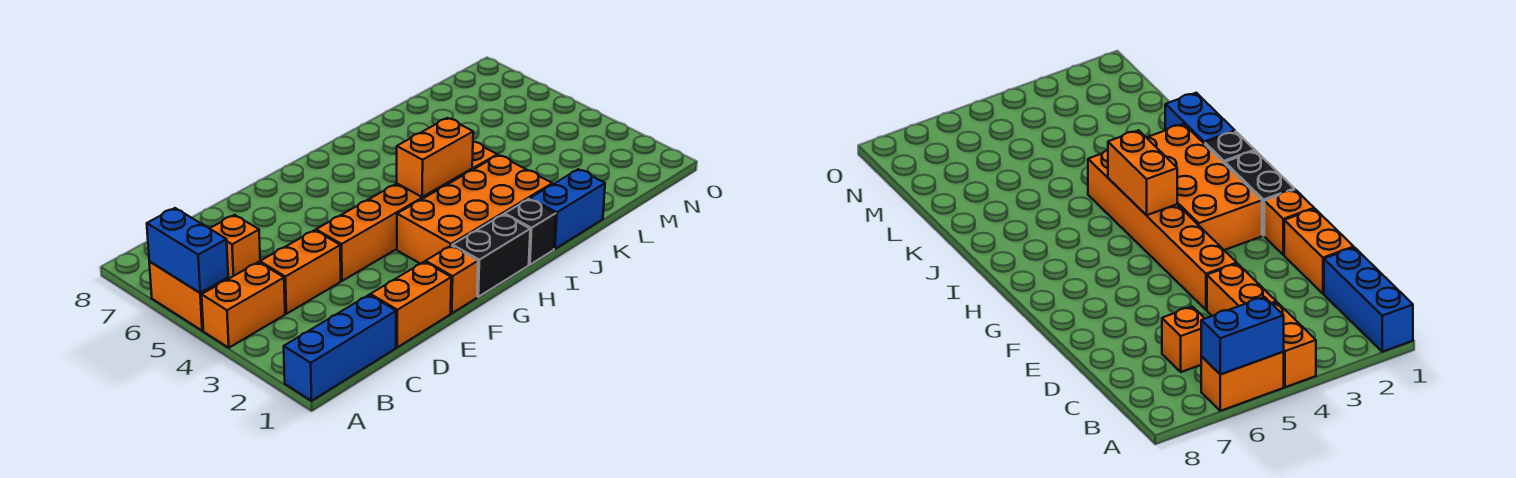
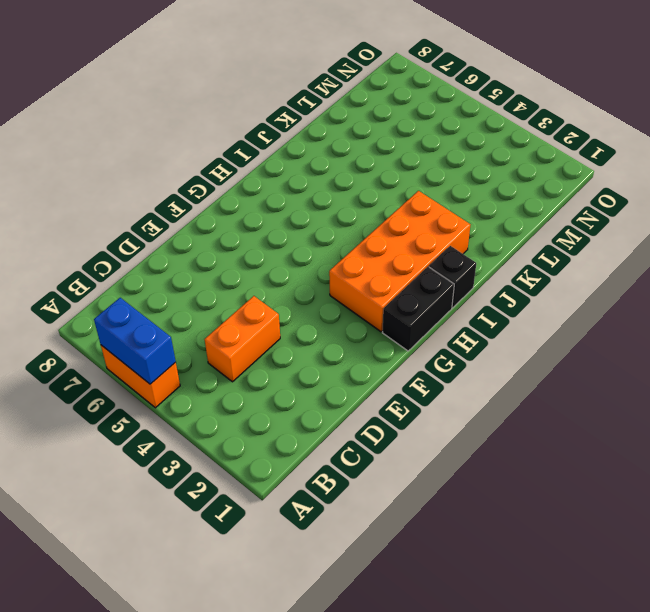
none -> blue 1x3 brick [284,295,396,401]
none -> orange 1x2 brick [202,262,285,348]
none -> orange 1x1 brick [209,215,260,278]

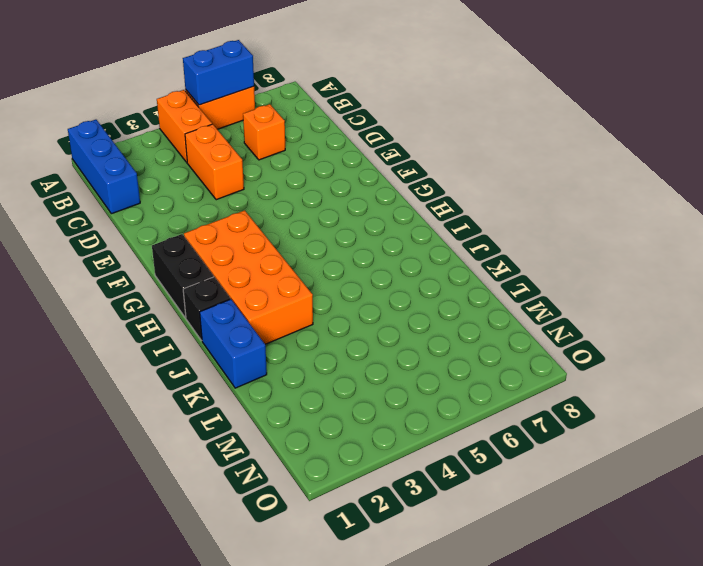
none -> orange 1x2 brick [370,262,451,347]
none -> orange 1x6 brick [316,142,497,281]
none -> orange 1x1 brick [426,246,478,313]

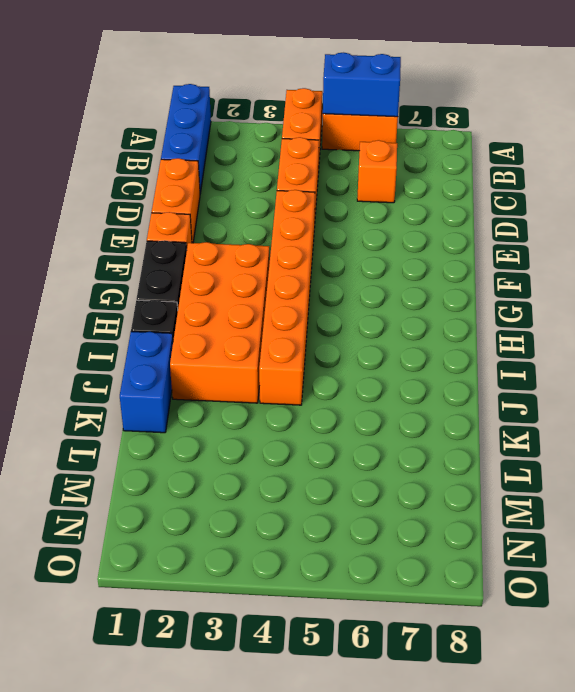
none -> orange 1x2 brick [397,118,473,197]

